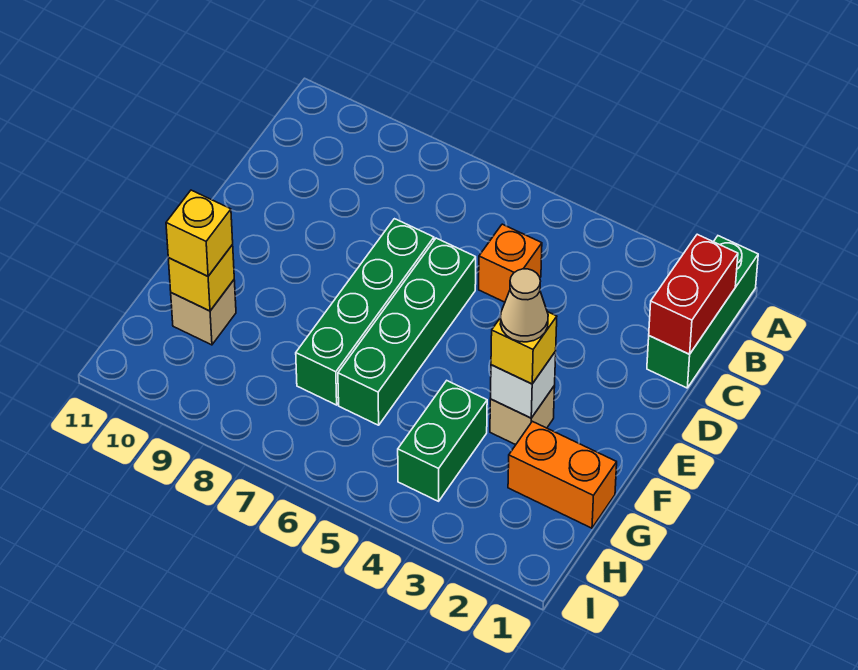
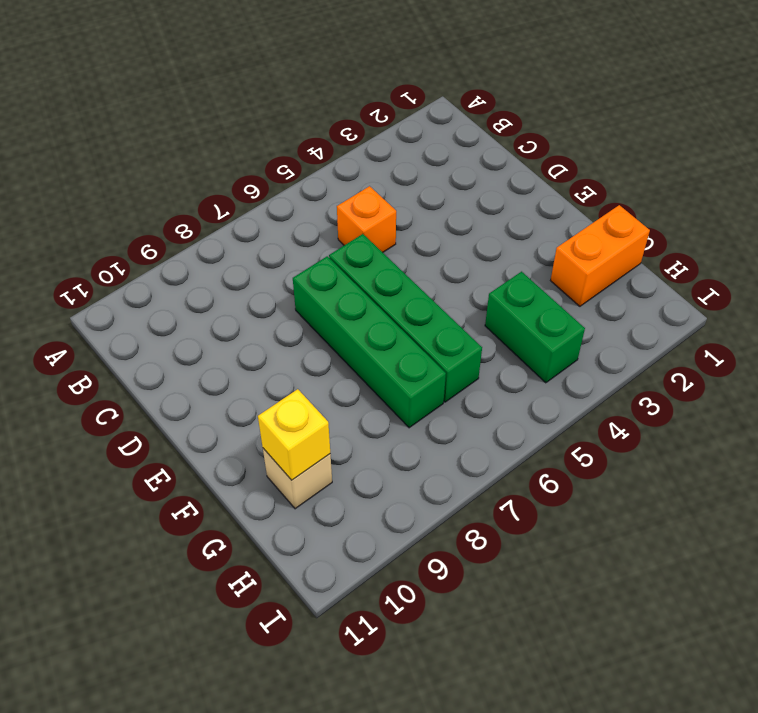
none -> green 1x3 brick [647,236,758,388]
none -> tan 1x1 brick [490,386,555,445]
none -> red 1x2 brick [649,234,738,354]

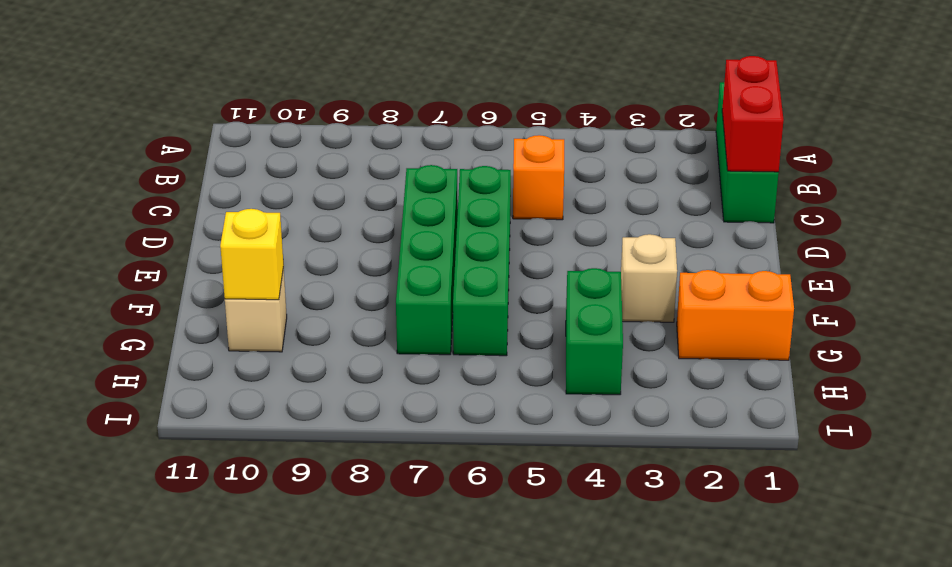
none -> white 1x1 brick [490,351,556,418]
none -> yellow 1x1 brick [491,312,557,384]
none -> yellow 1x1 brick [166,190,233,276]

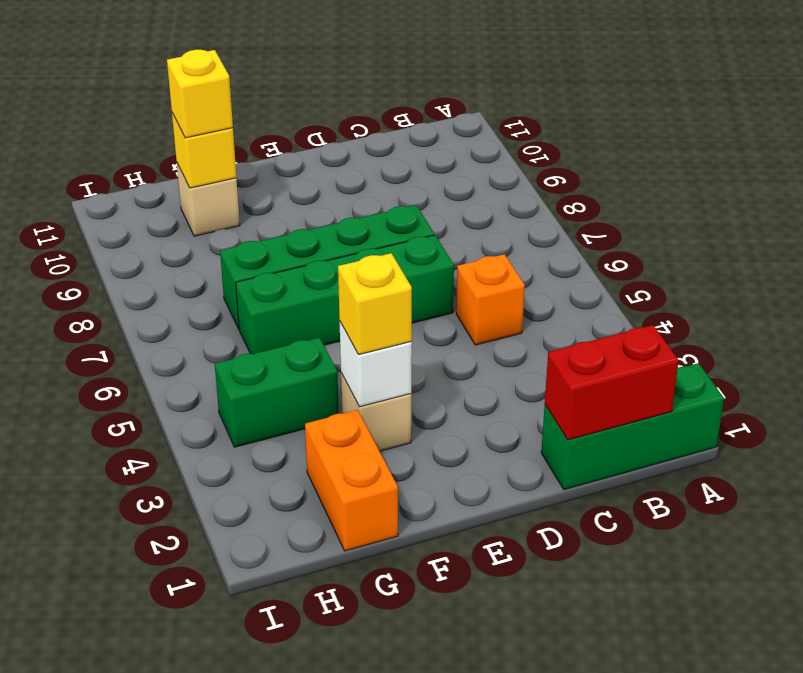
none -> tan 1x1 cone [500,269,548,342]

